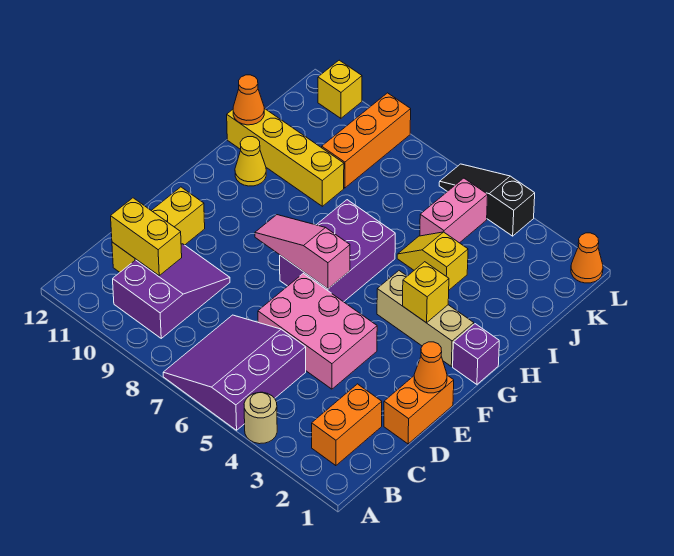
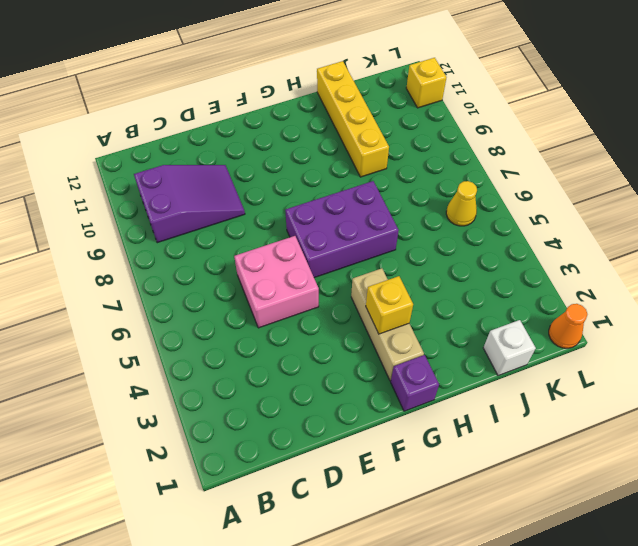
pink 2x2 brick [234,236,319,328] -> pink 2x3 brick [258,274,377,389]
white 1x1 brick [483,320,536,376] -> none
yellow 1x1 cone [446,181,477,226] -> yellow 1x1 cone moved to [235,137,266,186]
none -> tan 1x1 round brick [244,392,277,444]
none -> purple 3x3 slope [163,315,306,430]
none -> orange 1x2 brick [312,384,382,466]

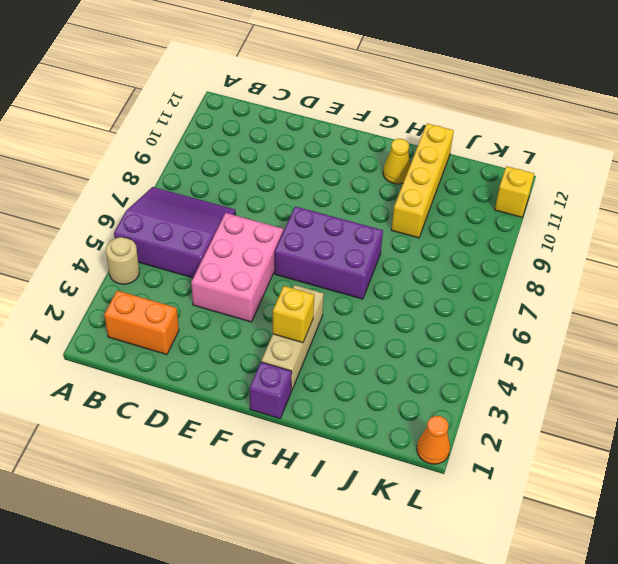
none -> purple 2x3 slope [113,244,230,338]
none -> yellow 1x3 brick [112,187,205,272]
none -> orange 1x2 brick [384,375,454,444]

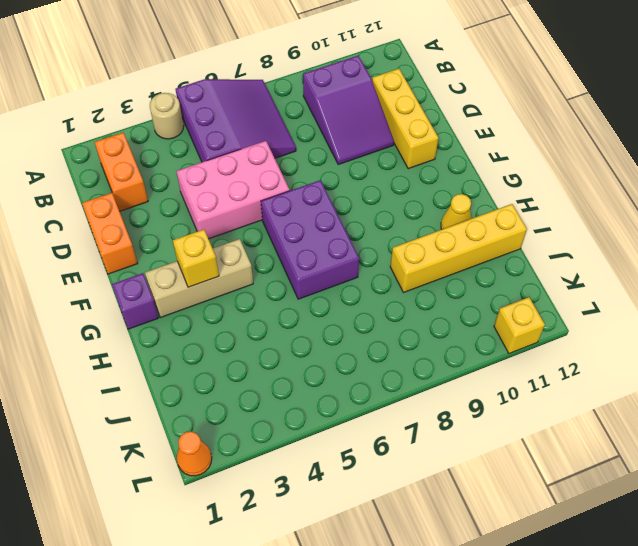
none -> yellow 1x2 slope [397,232,468,290]
none -> pink 1x2 brick [420,178,488,243]
none -> orange 1x3 brick [322,93,411,188]

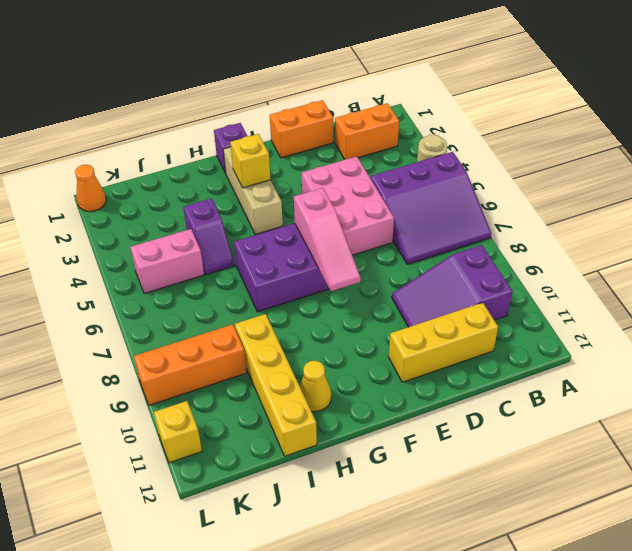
purple 1x2 slope [183,198,234,274] -> yellow 1x2 slope [397,232,468,290]
none -> black 1x3 slope [439,164,535,236]
none -> yellow 1x2 brick [111,198,182,275]
none -> orange 1x1 cone [414,342,447,393]

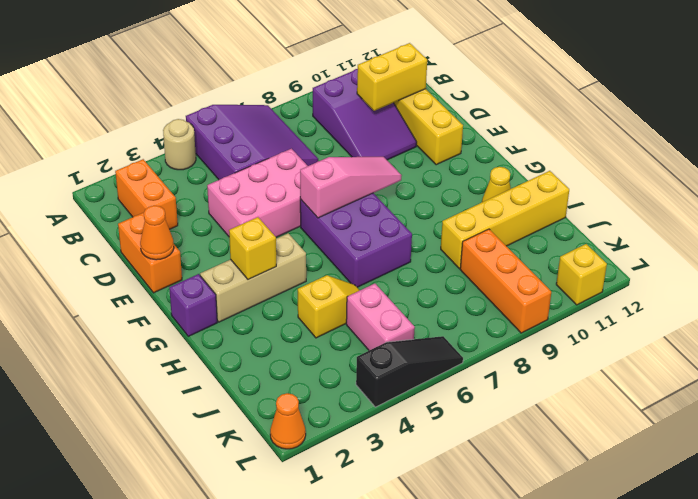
none -> orange 1x1 cone [233,75,264,125]

